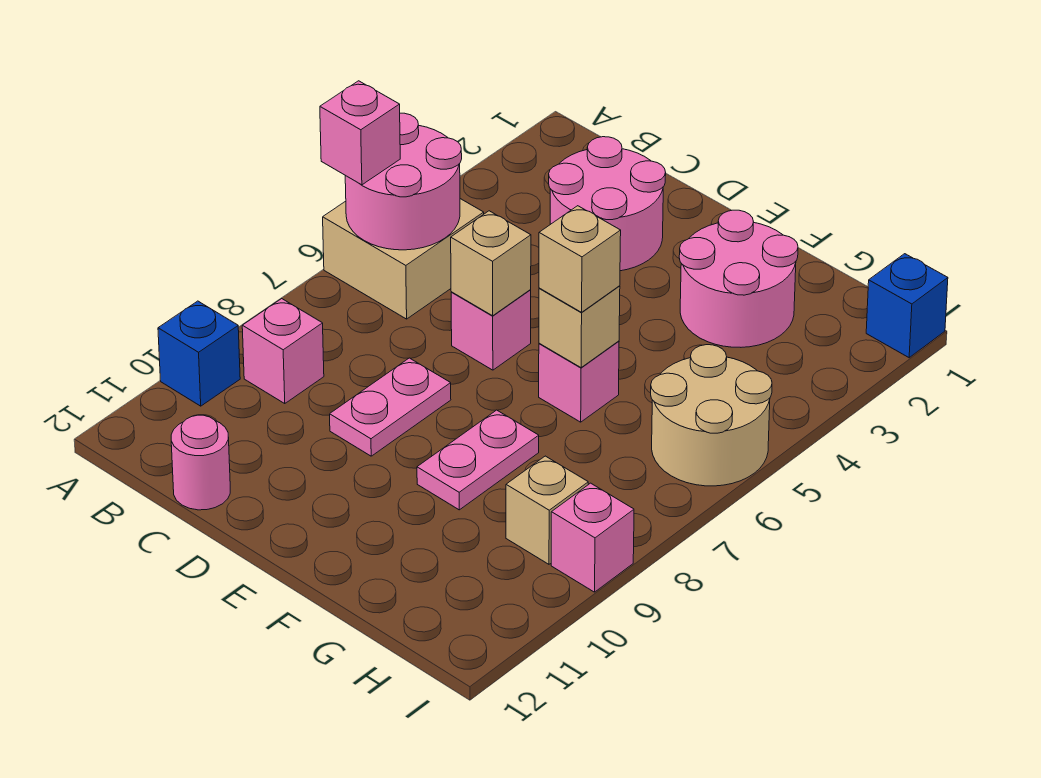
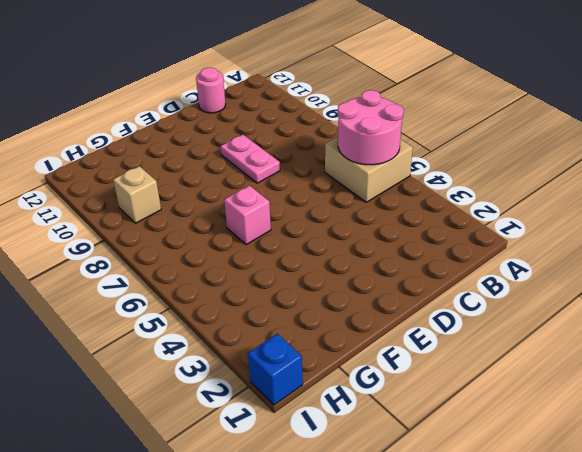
none -> blue 1x1 brick [158,301,240,406]
none -> pink 1x1 brick [242,299,324,404]
none -> pink 2x2 round brick [549,137,666,271]

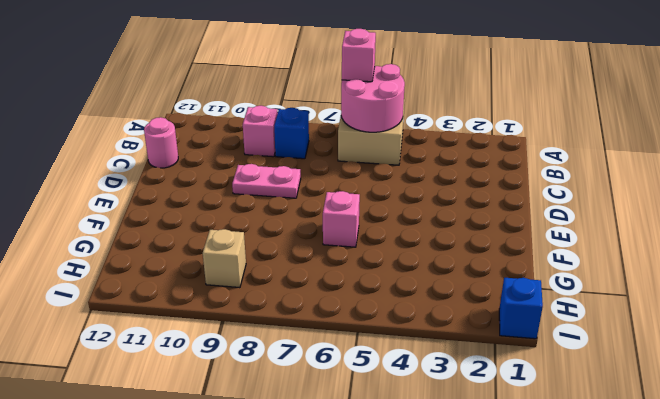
blue 1x1 brick [274,108,309,159] -> blue 1x1 brick moved to [158,301,240,406]
none -> pink 2x2 round brick [549,137,666,271]
none -> pink 1x1 brick [451,290,531,370]
none -> pink 2x2 round brick [679,210,798,347]

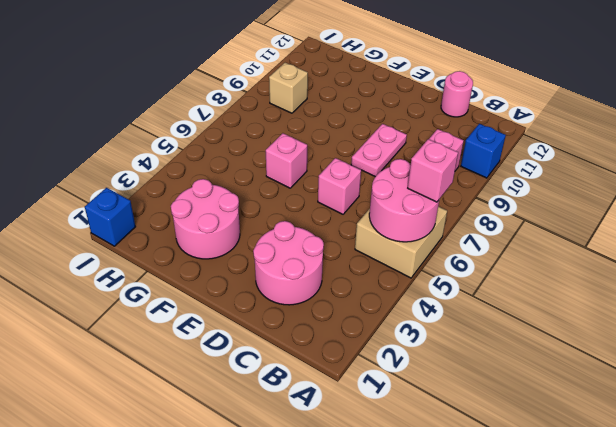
none -> pink 1x2 plate [417,410,539,510]
none -> tan 2x2 round brick [651,345,772,486]
none -> pink 1x1 brick [551,483,634,592]

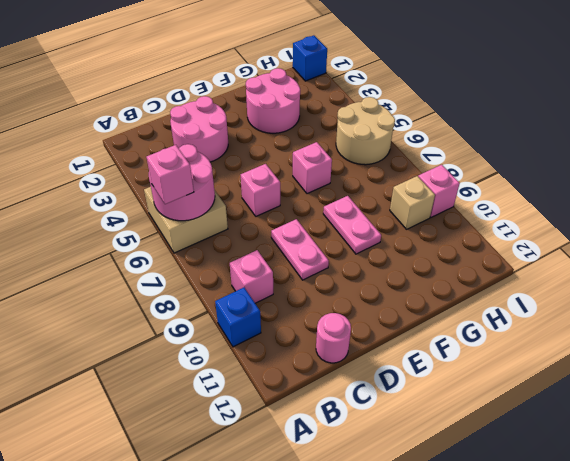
none -> tan 1x1 brick [451,211,531,316]
none -> tan 1x1 brick [539,286,620,368]
none -> tan 1x1 brick [539,206,621,312]

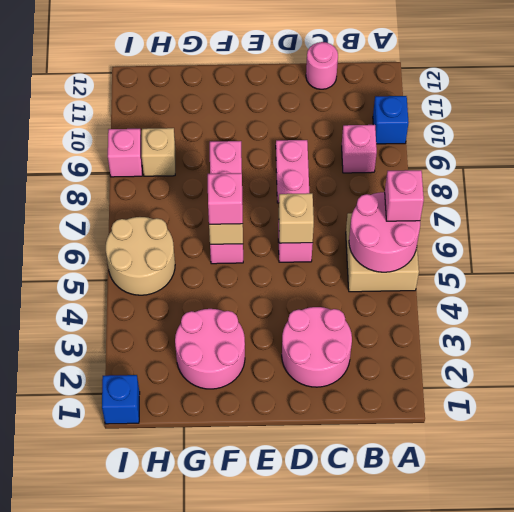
pink 1x1 brick [208,173,243,224] -> tan 1x1 brick [539,206,621,312]

